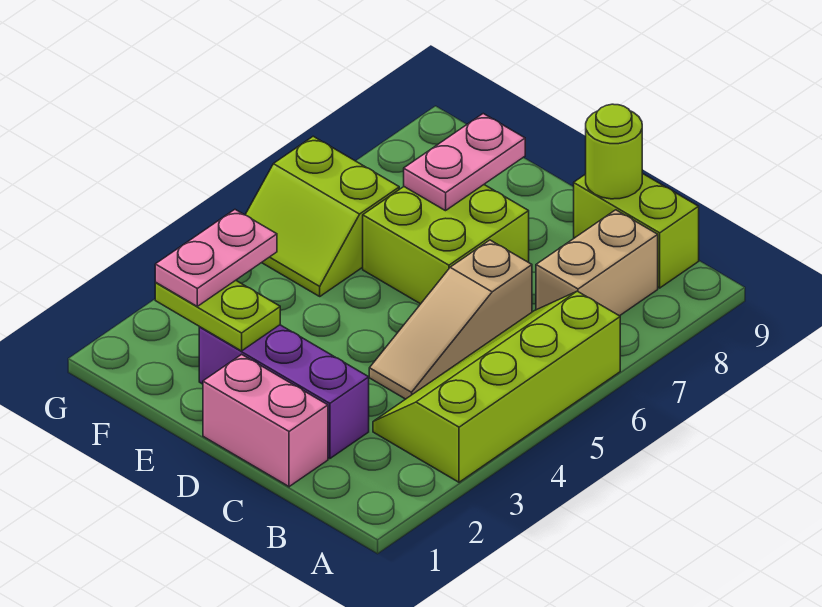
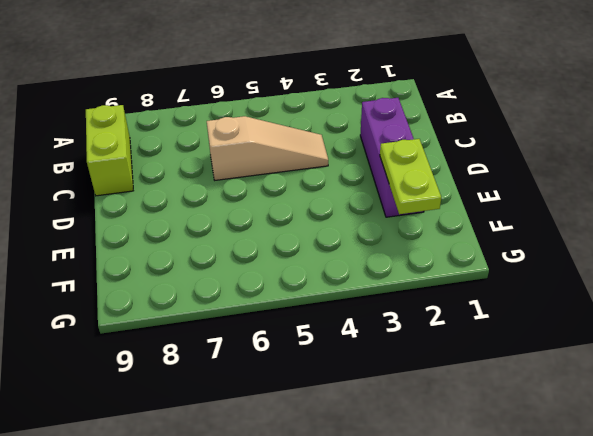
none -> lime 2x4 slope [373,291,620,482]
none -> tan 1x2 brick [536,210,658,316]
none -> pink 1x2 brick [203,354,328,487]

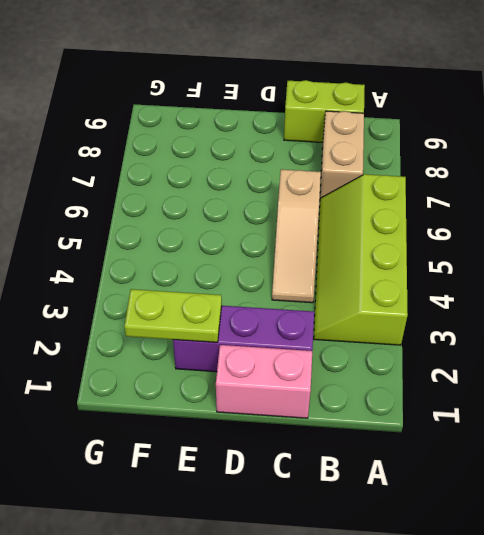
none -> lime 2x2 brick [363,185,529,304]
none -> lime 2x2 slope [245,136,399,296]
none -> lime 1x1 round brick [586,104,642,199]

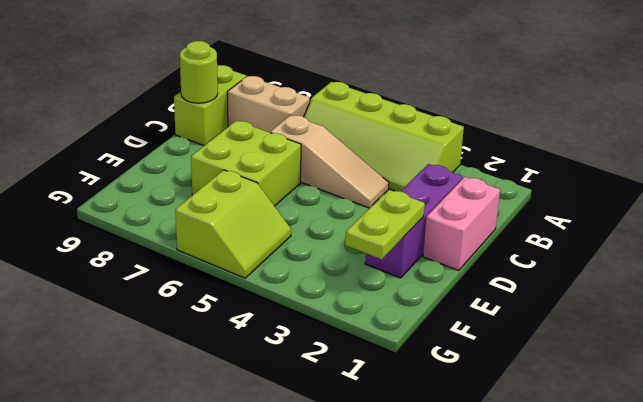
none -> pink 1x2 plate [404,114,525,211]
none -> pink 1x2 plate [155,210,277,306]

